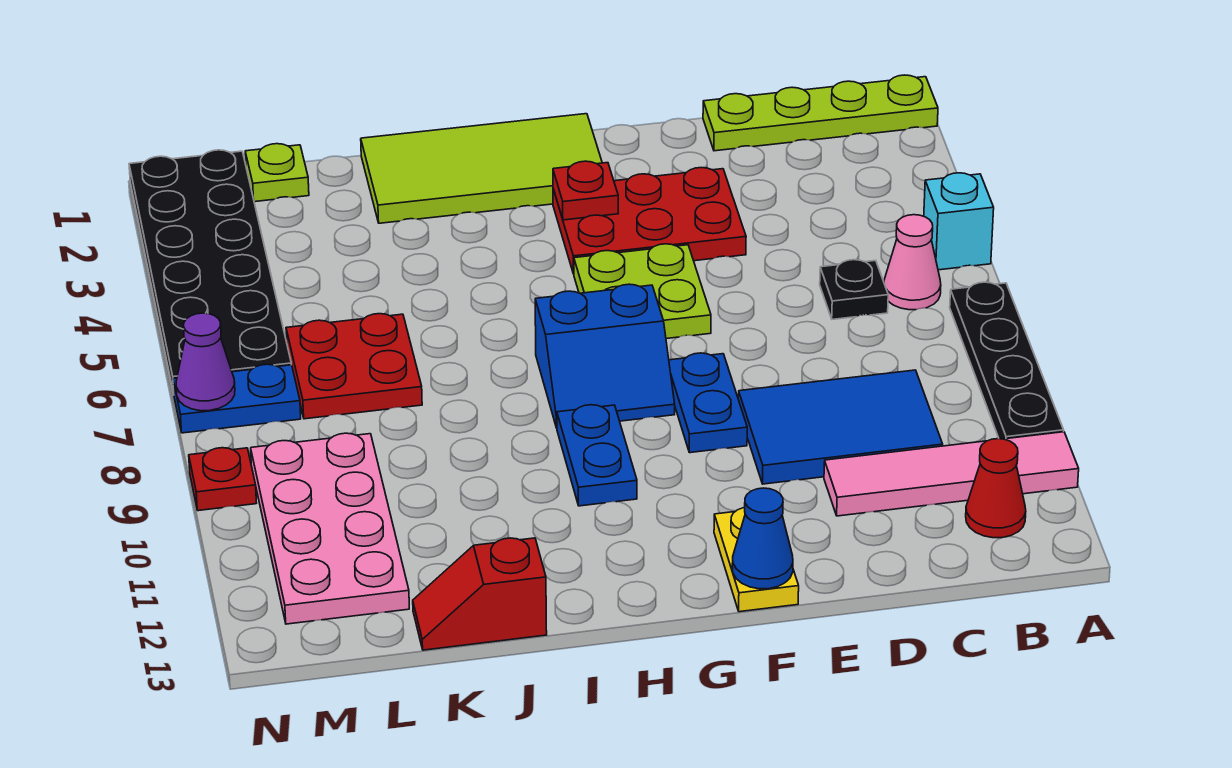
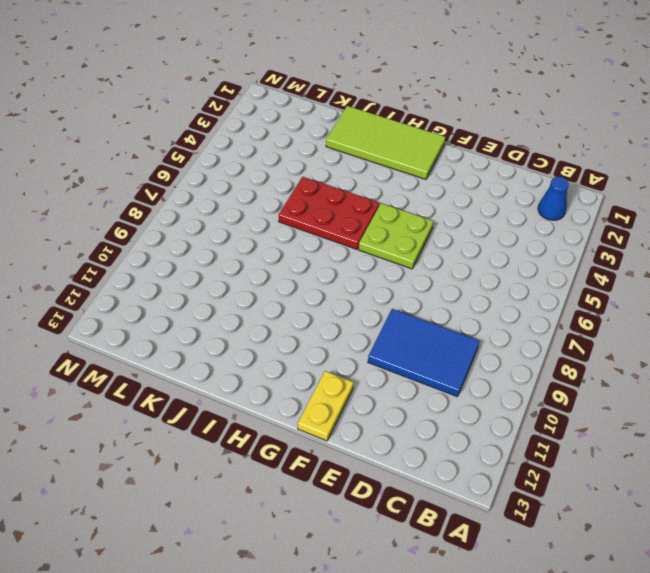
blue 1x1 cone [538,177,569,220] -> blue 1x1 cone moved to [732,488,793,589]
red 2x3 plate [279,177,379,249] -> red 2x3 plate moved to [553,168,746,274]
none -> lime 1x4 plate [703,75,938,151]
none -> cyan 1x1 brick [924,173,994,270]
none -> black 1x4 plate [950,282,1064,439]

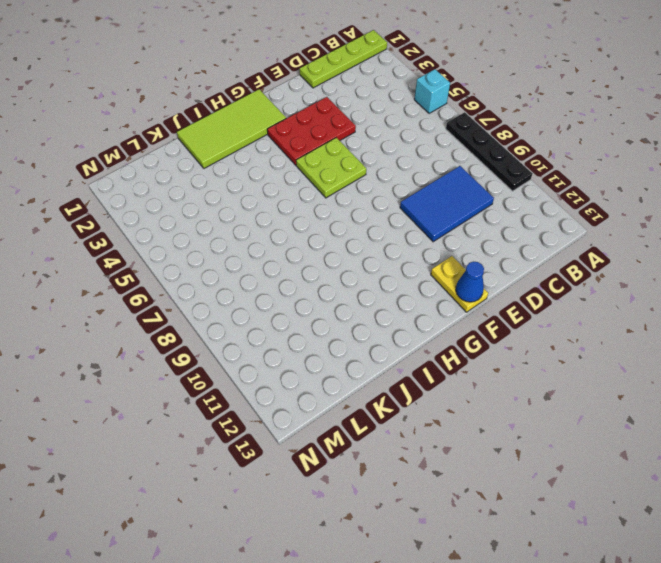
none -> pink 1x4 tile [824,432,1079,516]
none -> pink 1x1 cone [884,215,941,310]
none -> red 1x1 cone [966,439,1026,538]

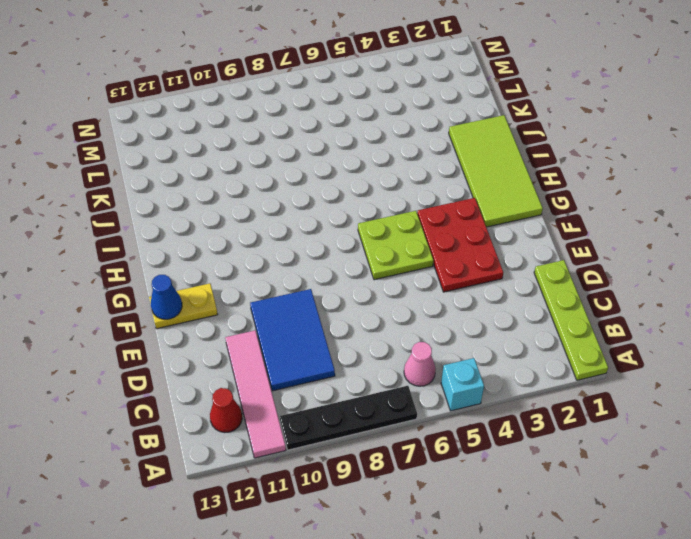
none -> black 1x1 plate [820,260,888,319]
none -> blue 1x2 plate [669,353,747,453]
none -> blue 2x2 slope [535,284,675,428]

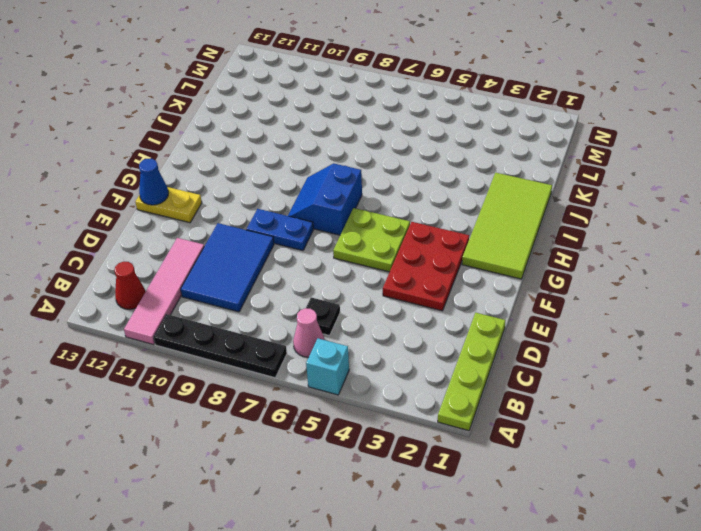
none -> blue 1x2 plate [557,405,637,506]
none -> red 1x2 slope [413,538,547,650]
none -> red 2x2 plate [286,314,422,419]

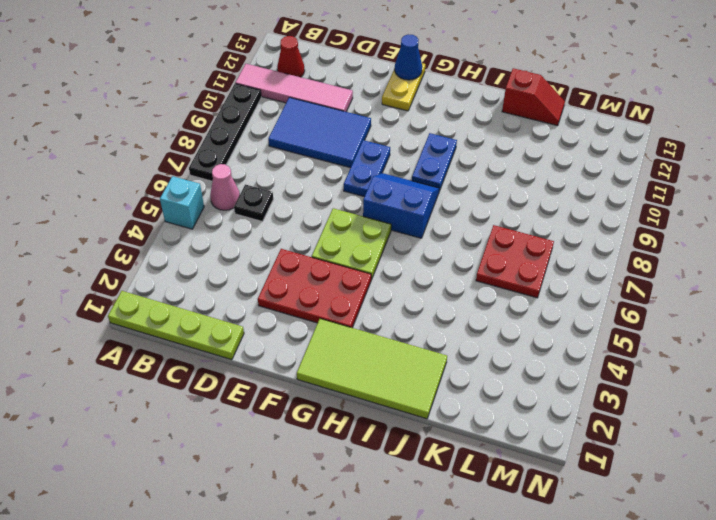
none -> lime 1x1 plate [245,144,309,202]
none -> pink 2x4 plate [251,433,409,624]
none -> black 2x6 plate [129,150,291,393]

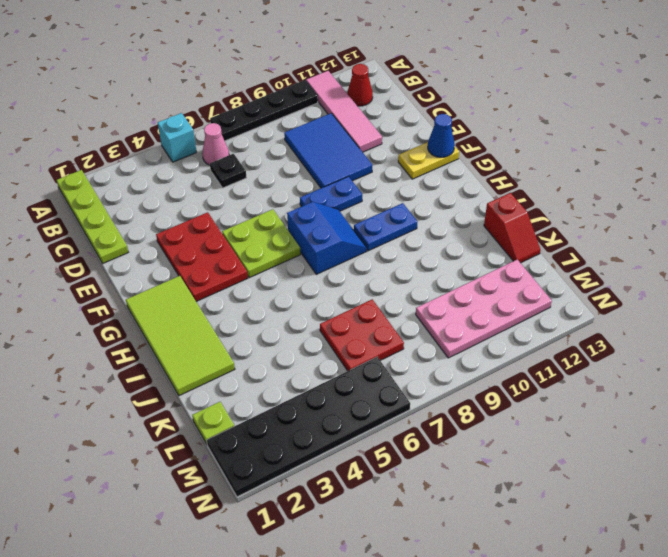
none -> blue 1x2 plate [173,364,301,433]
none -> red 1x1 plate [189,448,257,511]
none -> red 1x1 plate [553,161,618,220]

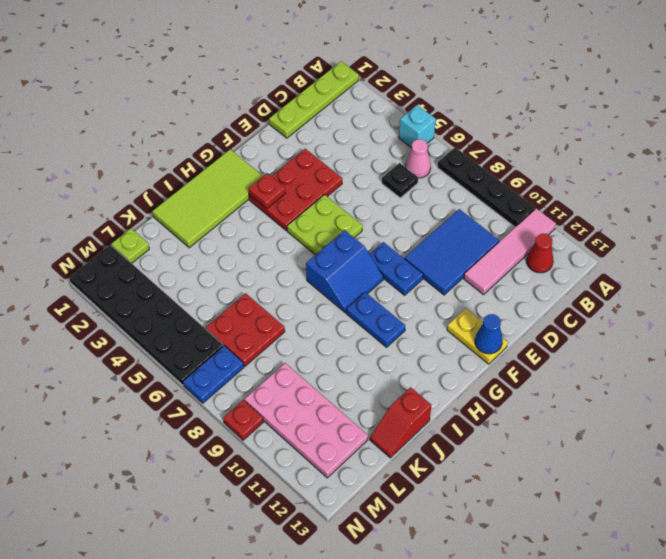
none -> purple 1x1 cone [176,313,235,411]

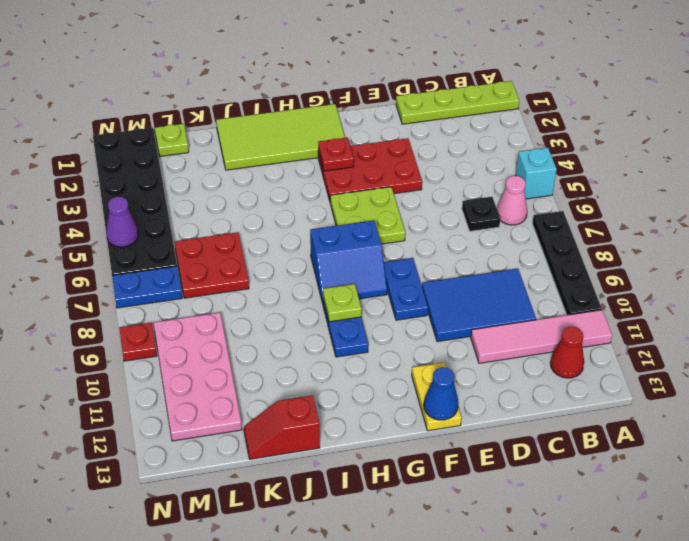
lime 1x1 plate [323,284,362,322] -> none
purple 1x1 cone [106,197,138,247] -> purple 1x1 cone moved to [176,313,235,411]

